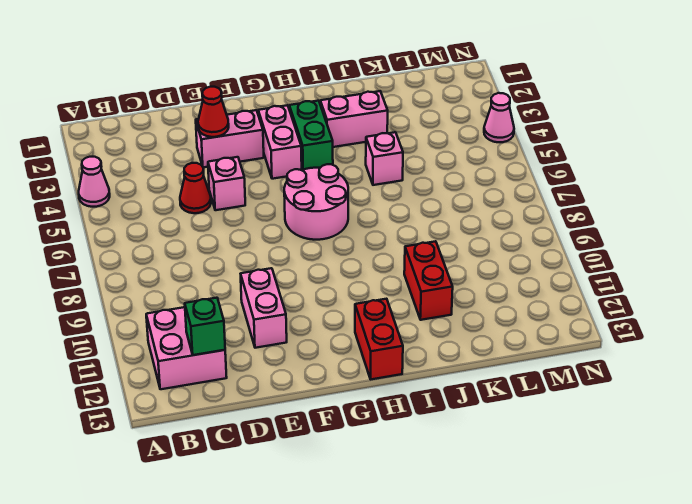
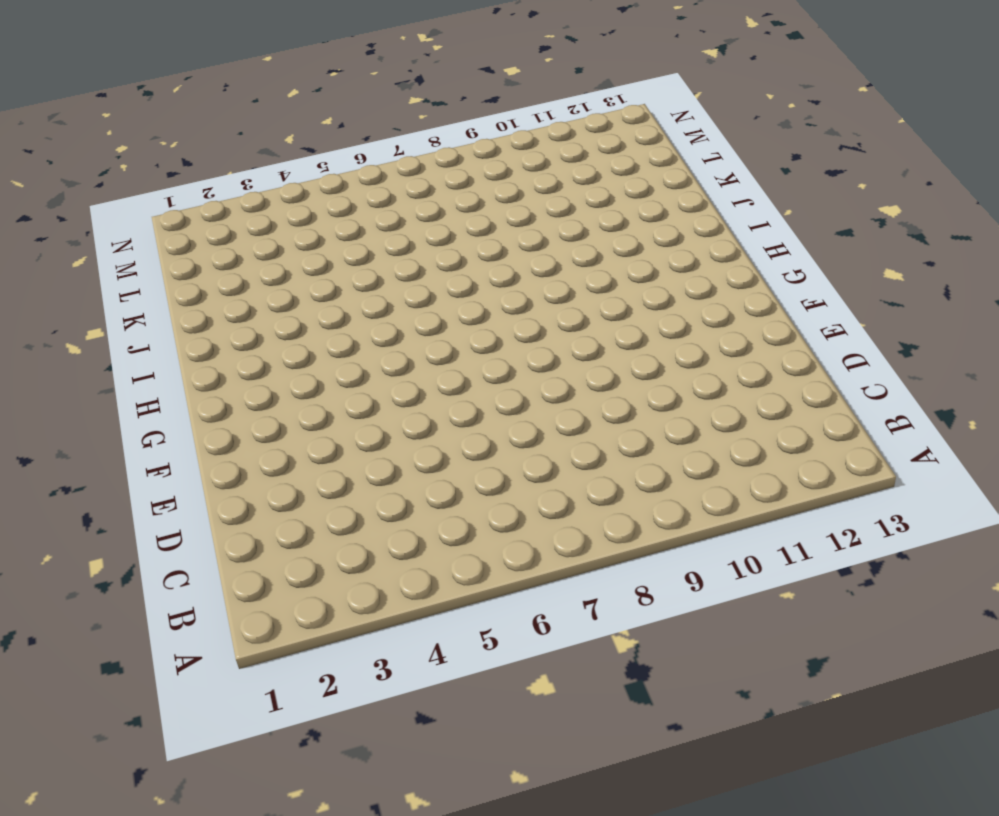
none -> pink 1x1 cone [79,157,110,207]
none -> pink 2x2 brick [146,307,227,389]
none -> red 1x1 cone [180,163,211,213]

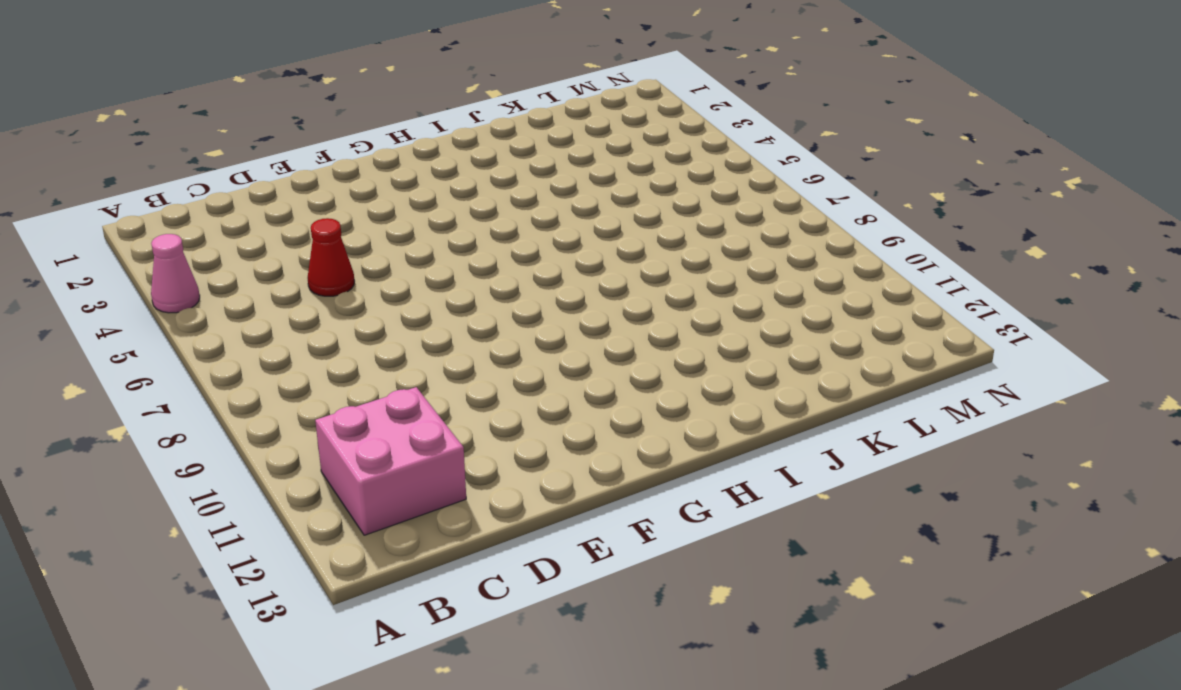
none -> pink 1x2 brick [196,110,264,167]
none -> pink 1x1 brick [208,157,245,210]
none -> pink 1x2 brick [241,268,287,348]

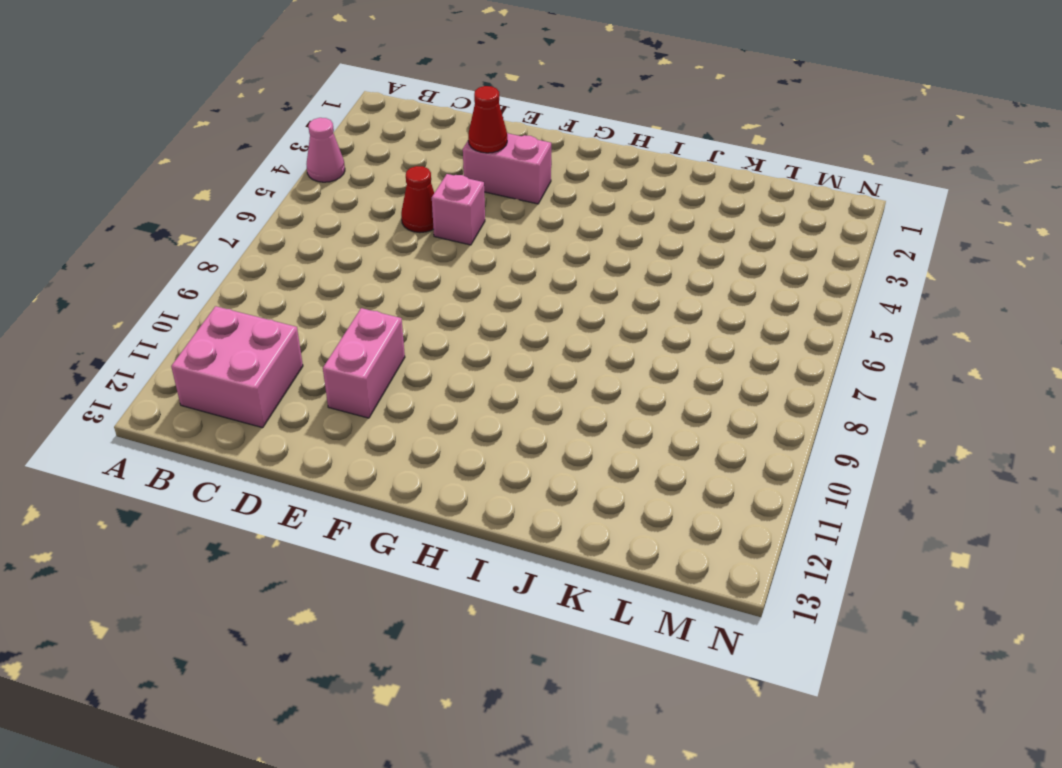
none -> pink 1x2 brick [258,105,302,179]
none -> pink 2x2 round brick [284,164,348,240]
none -> green 1x2 brick [289,101,333,170]

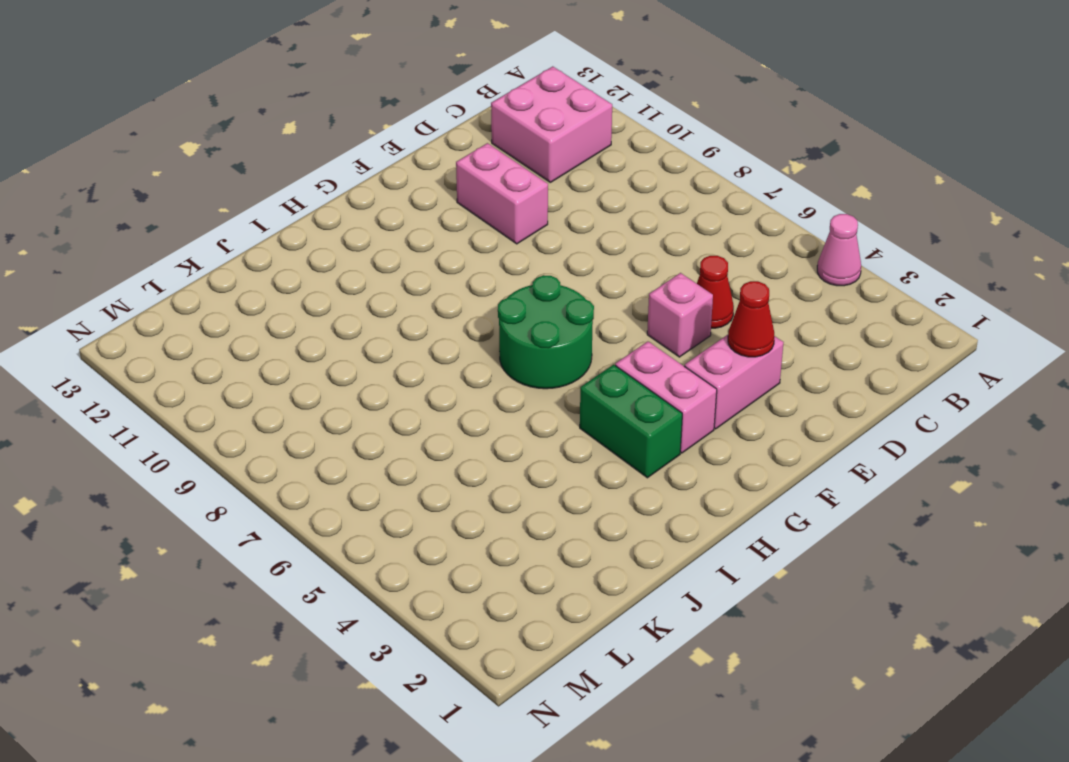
green 2x2 round brick [498,275,594,389] -> pink 2x2 round brick [284,164,348,240]
none -> red 1x2 brick [355,299,403,379]
none -> pink 1x2 brick [320,91,388,147]
none -> pink 1x1 brick [366,132,403,185]

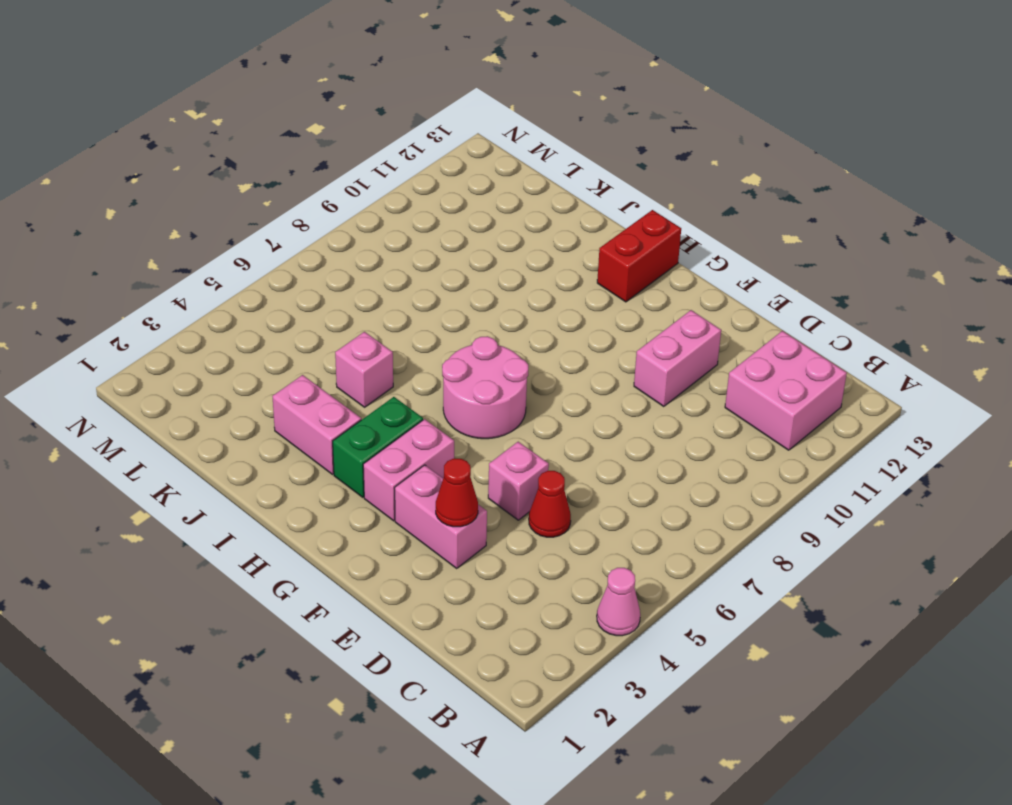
none -> red 1x2 brick [404,241,453,320]
none -> pink 1x1 cone [484,93,514,142]
none -> green 1x1 brick [185,298,225,355]

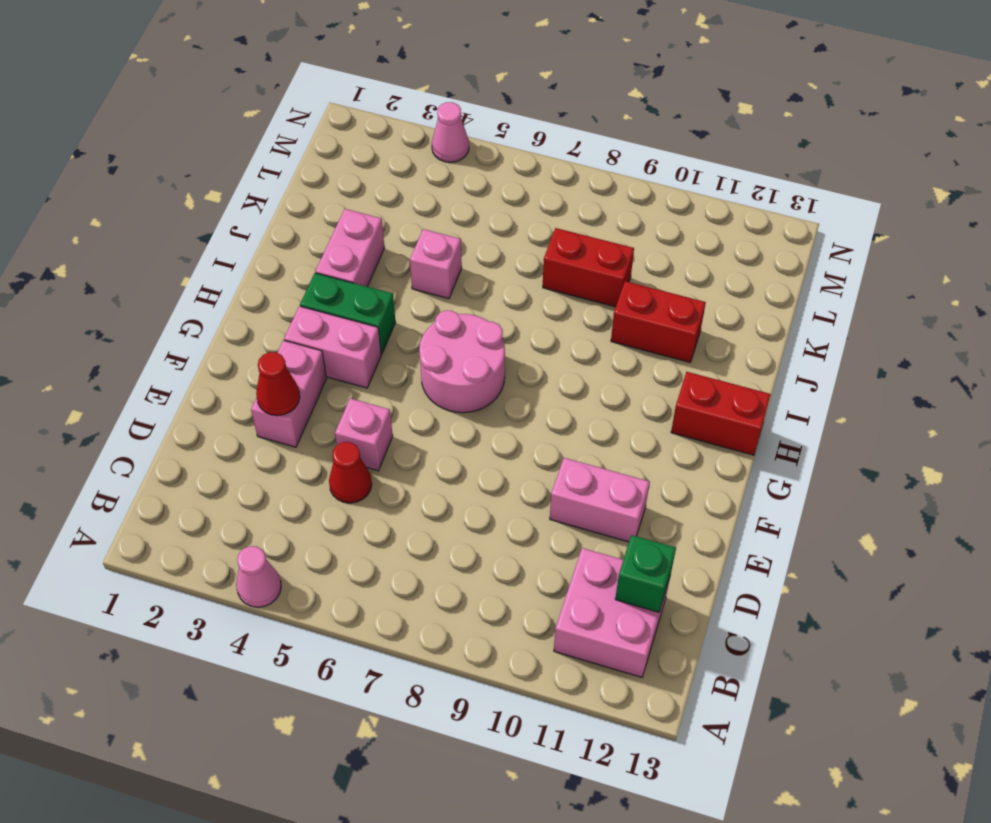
red 1x2 brick [543,228,634,307] -> none

